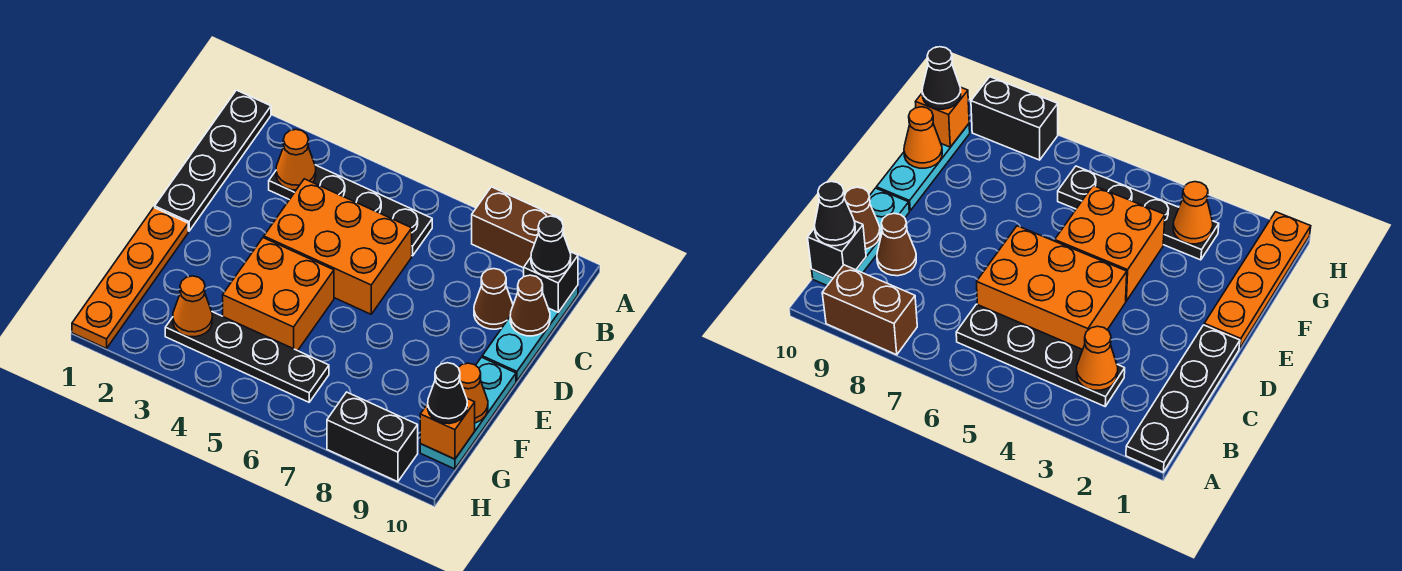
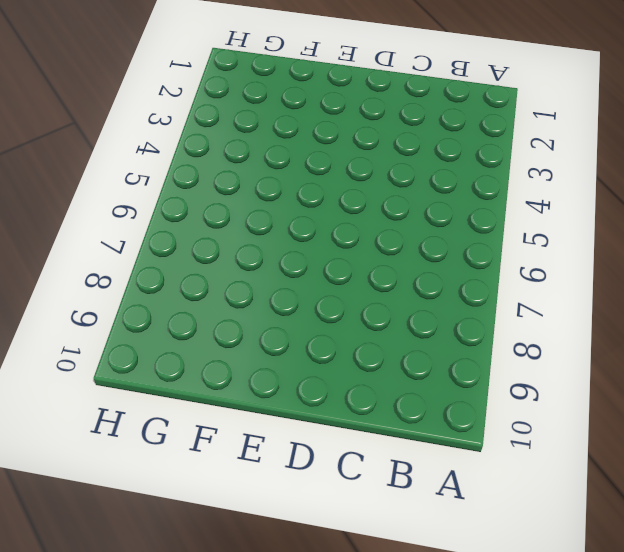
none -> black 1x4 plate [155,90,271,231]
none -> brown 1x2 brick [472,187,562,268]
none -> black 1x4 plate [269,165,432,256]

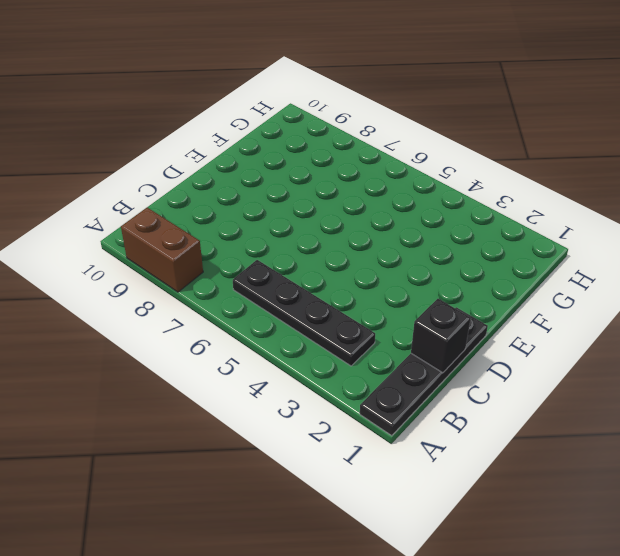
black 1x1 brick [411,299,471,373] -> black 1x1 brick moved to [524,252,578,312]
none -> cyan 1x3 plate [482,286,578,381]
none -> orange 2x3 brick [264,179,412,314]
none -> brown 1x1 cone [474,269,513,329]

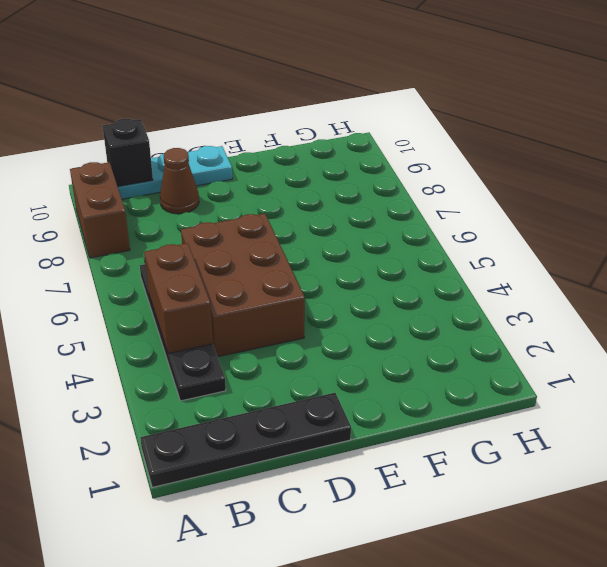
brown 1x2 brick [144,243,213,354] -> none
brown 2x3 brick [181,214,305,357] -> orange 2x3 brick [264,179,412,314]
none -> orange 1x4 plate [72,208,188,349]
none -> orange 2x2 brick [223,238,334,351]
none -> cyan 1x3 plate [420,357,516,469]

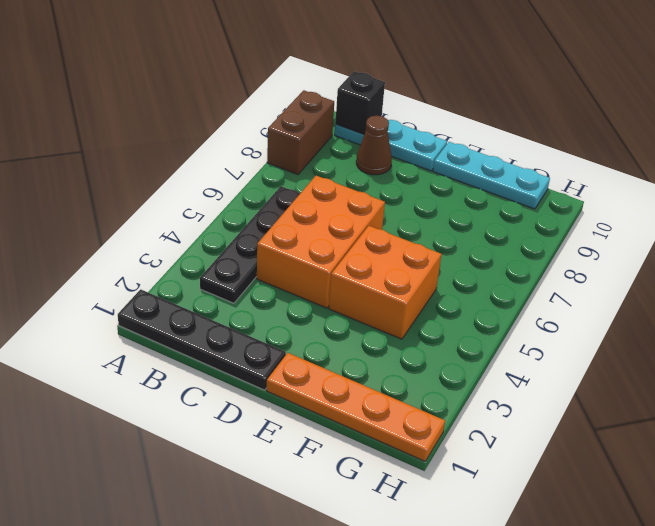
none -> black 1x4 plate [165,312,329,402]
none -> black 1x2 brick [327,392,418,482]
none -> orange 1x1 cone [276,129,316,190]

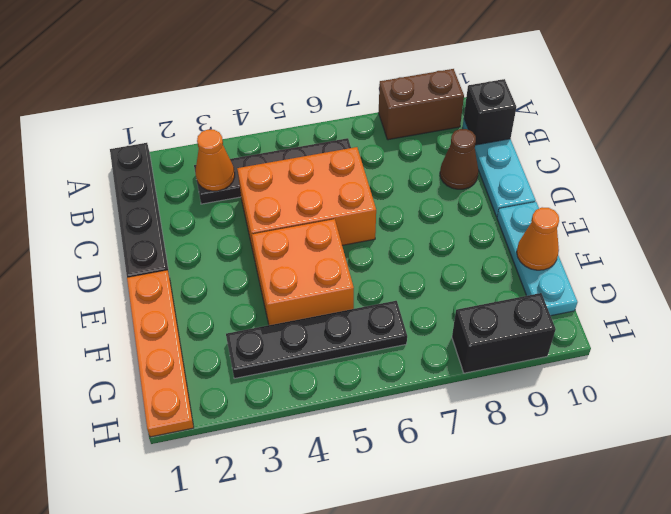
none -> brown 1x1 cone [510,275,550,336]
none -> orange 1x1 cone [173,276,212,337]
none -> orange 1x1 brick [420,399,475,459]

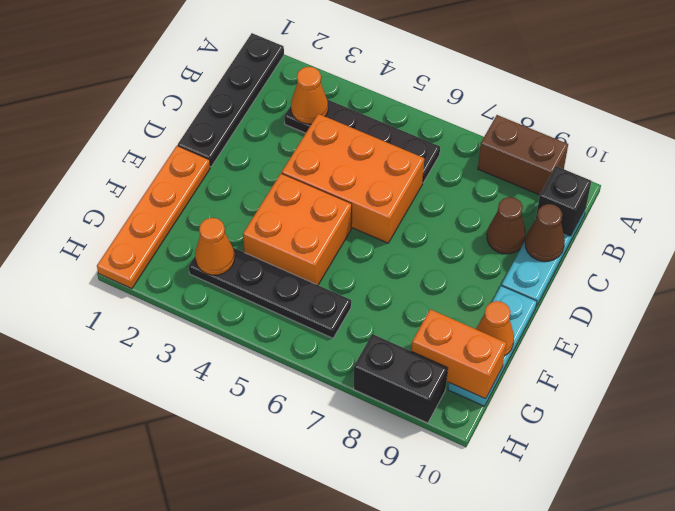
orange 1x2 brick [412,309,506,399] -> orange 1x1 brick [420,399,475,459]
none -> black 1x1 cone [531,216,571,277]
none -> black 1x1 cone [428,363,467,424]

